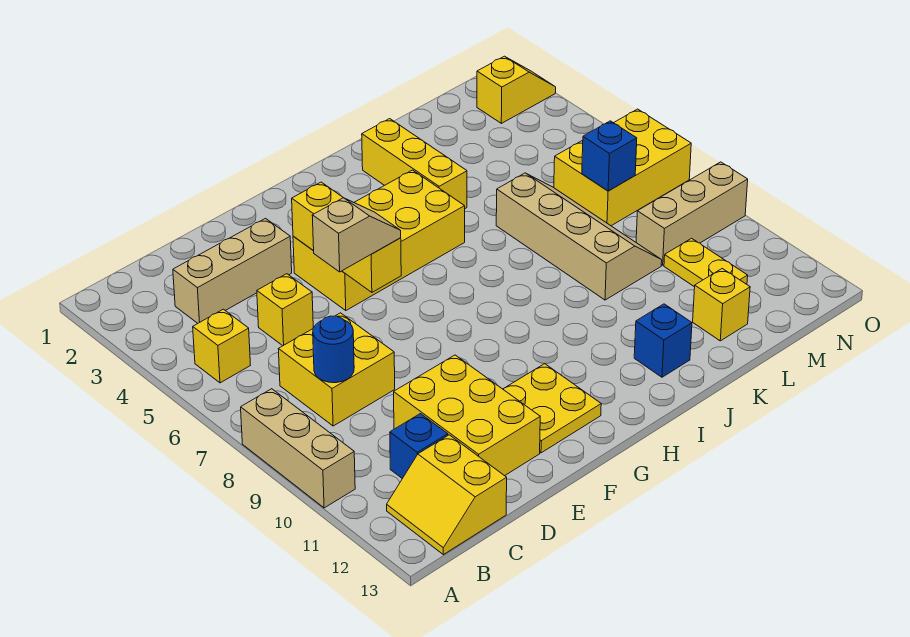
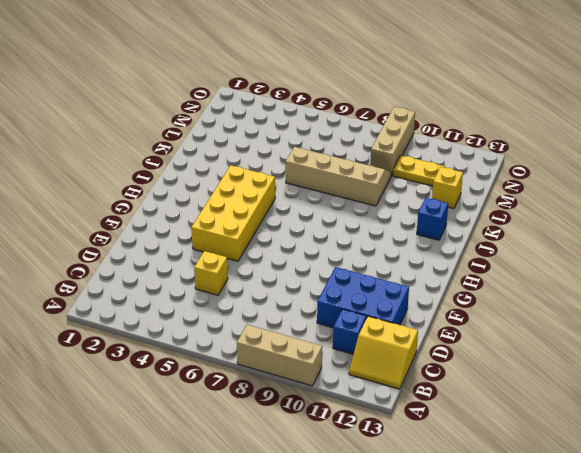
blue 2x3 brick [317,267,409,328] -> yellow 2x3 brick [394,355,540,476]
none -> yellow 1x1 brick [193,309,250,383]
none -> tan 1x3 brick [173,219,292,323]
none -> yellow 2x2 brick [279,313,395,426]

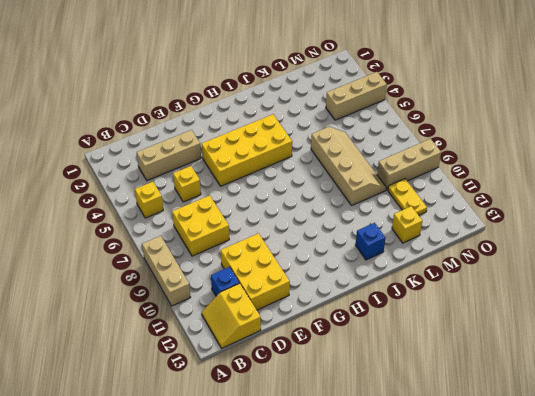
tan 1x3 brick [326,72,387,120] -> none
none -> yellow 2x2 plate [503,364,601,453]
none -> yellow 1x3 brick [362,119,467,208]
none -> yellow 2x3 brick [554,109,691,226]

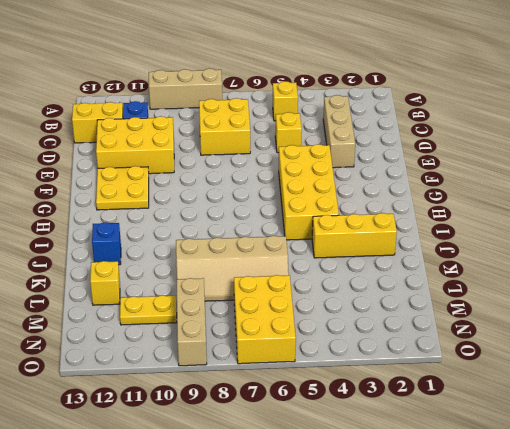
none -> yellow 1x2 slope [477,56,556,123]
none -> blue 1x1 round brick [313,316,354,383]
none -> yellow 1x3 brick [292,182,401,292]

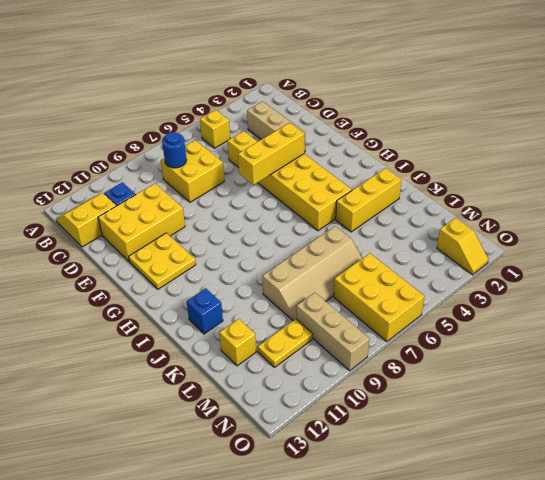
none -> tan 1x3 brick [241,389,355,508]
none -> blue 1x1 brick [582,121,637,191]
none -> tan 1x2 slope [312,198,401,272]

